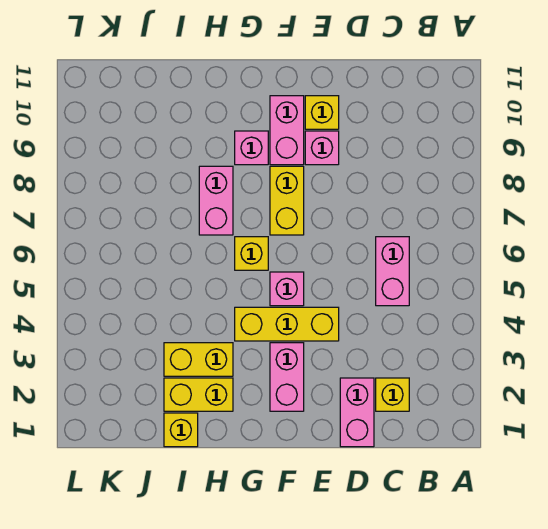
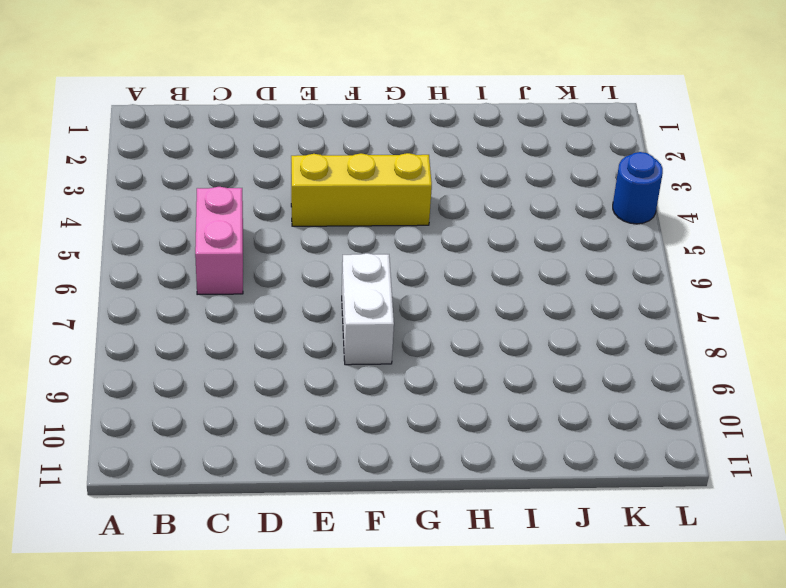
white 1x2 brick [342,253,394,365] -> yellow 1x2 brick [270,166,304,235]
blue 1x1 round brick [613,152,663,224] -> none
none -> yellow 1x1 brick [376,378,409,411]
none -> pink 1x2 brick [340,378,374,447]
none -> pink 1x1 brick [305,131,339,165]

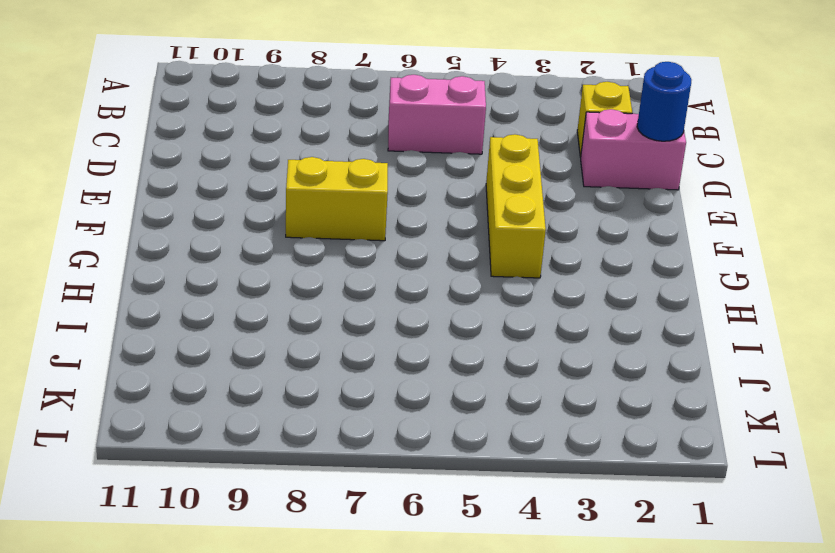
blue 1x1 round brick [637,62,691,141] -> none
none -> pink 1x1 brick [305,131,339,165]
none -> yellow 1x1 brick [305,96,339,129]
none -> pink 1x2 brick [270,343,304,411]

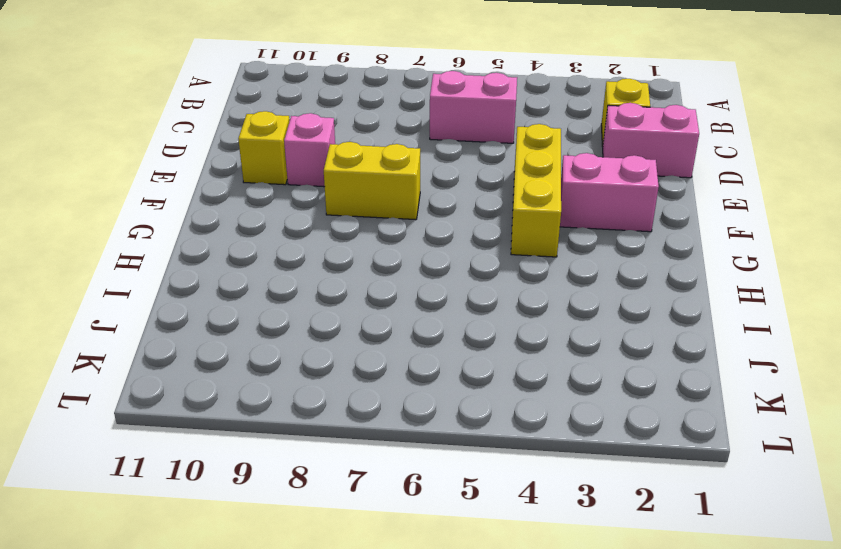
none -> pink 1x1 brick [270,272,304,306]
none -> pink 1x2 brick [270,96,304,165]
none -> yellow 1x1 brick [235,237,268,270]

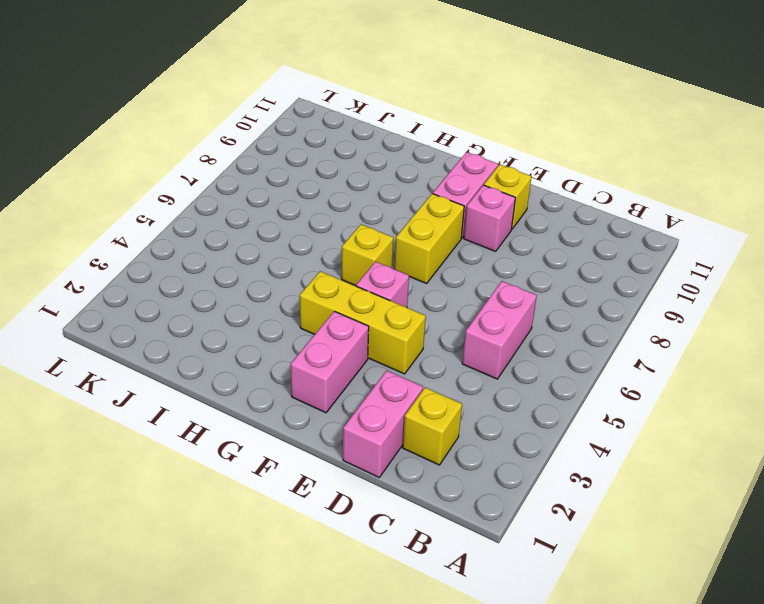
none -> pink 1x1 brick [235,131,268,165]
none -> yellow 1x2 brick [164,378,233,411]
none -> yellow 1x2 brick [164,343,233,376]

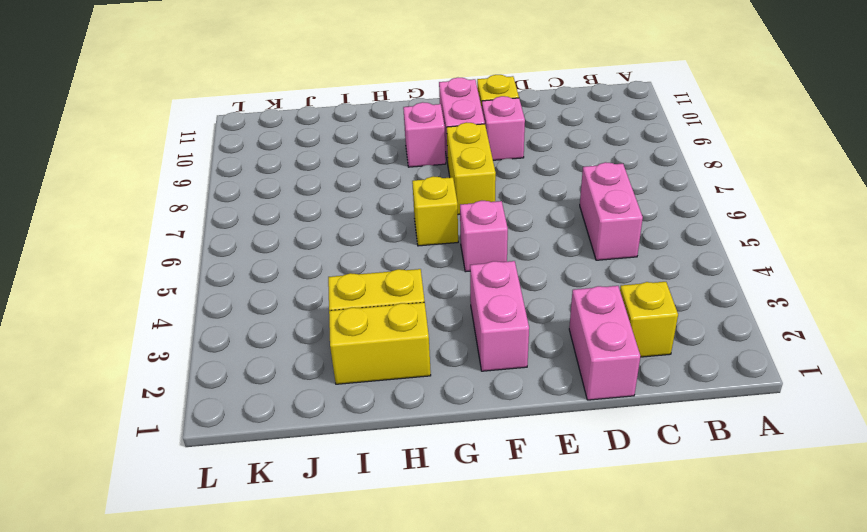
none -> yellow 1x3 brick [235,307,339,341]
none -> pink 1x2 brick [199,166,233,235]
none -> yellow 1x1 brick [164,413,198,447]

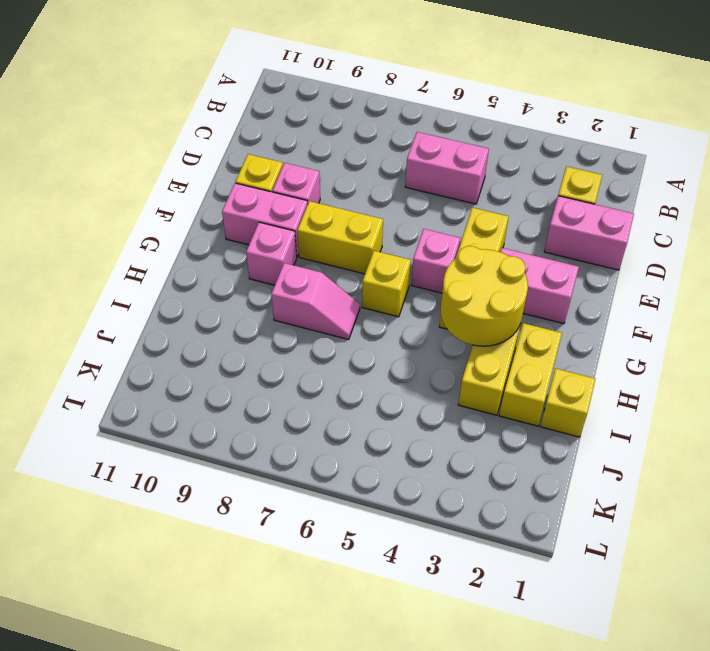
yellow 2x2 round brick [441,246,528,346] -> none
pink 1x2 slope [271,263,360,339] -> pink 1x2 brick [199,166,233,235]

